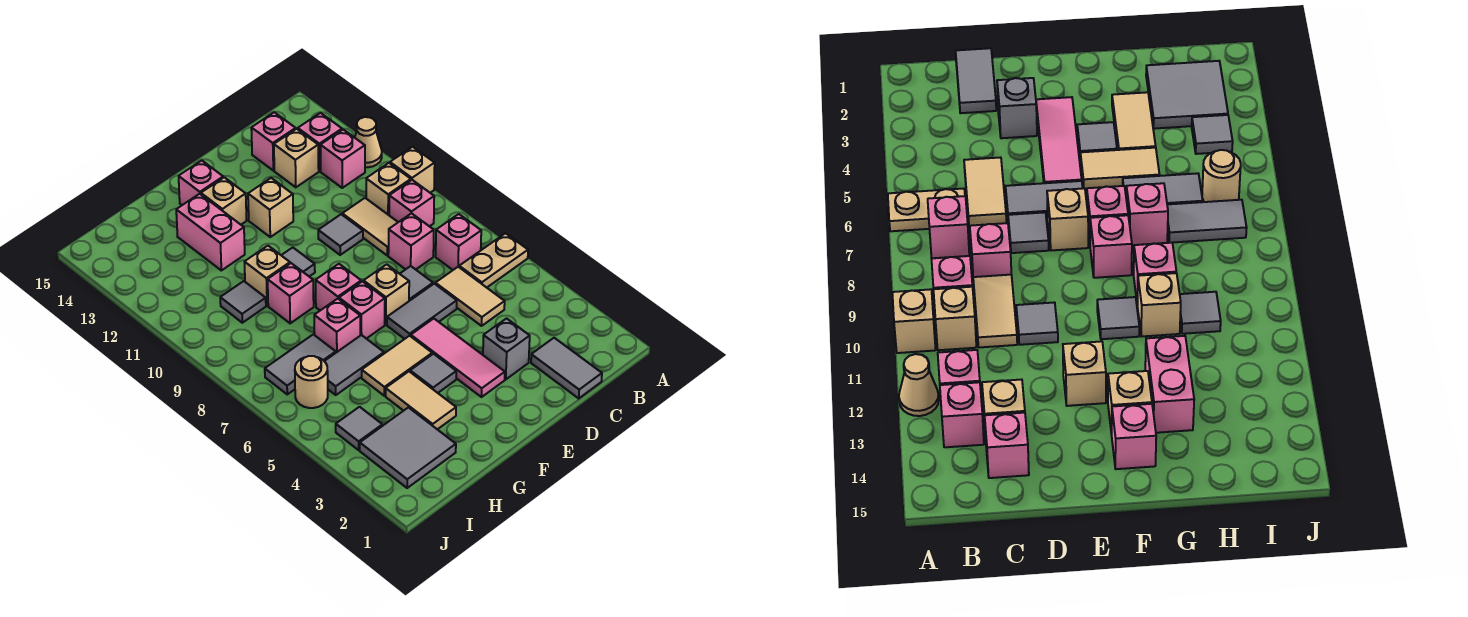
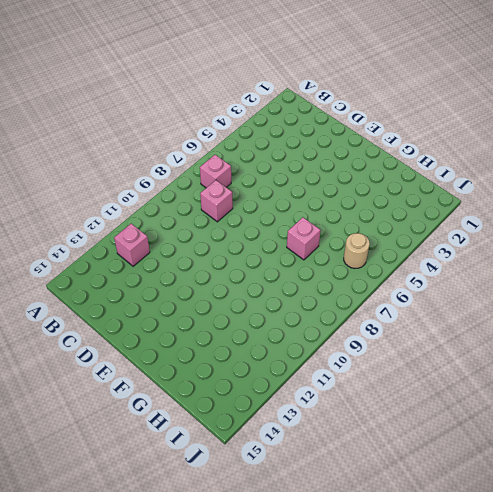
none -> tan 1x2 plate [459,233,528,288]
none -> tan 1x1 brick [390,147,435,193]
none -> tan 1x1 cone [355,117,382,167]
none -> pink 1x1 brick [389,180,434,226]

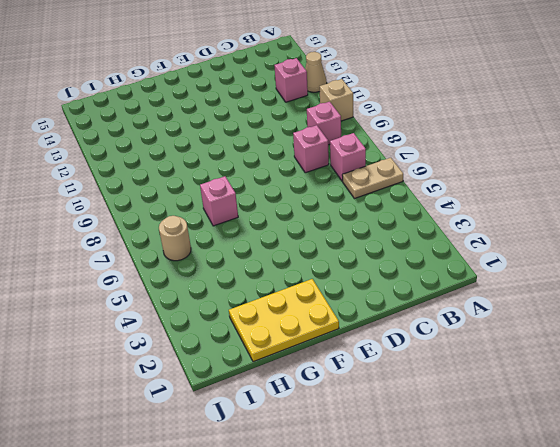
yellow 2x3 plate [229,279,339,362] -> grey 2x2 tile [360,407,456,488]
none -> tan 1x1 brick [366,163,411,215]
none -> pink 1x1 brick [298,113,342,171]
none -> grey 1x2 tile [531,338,602,398]
none -> tan 1x2 tile [435,267,505,326]

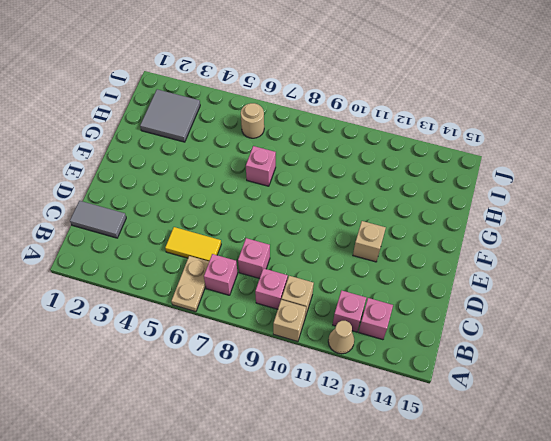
yellow 1x2 tile [165,227,221,261] -> tan 1x2 tile [435,267,505,326]
none -> tan 1x2 tile [342,198,398,256]
none -> tan 1x1 brick [274,129,319,187]
none -> pink 1x1 brick [251,112,296,171]
none -> grey 1x1 brick [483,318,530,379]

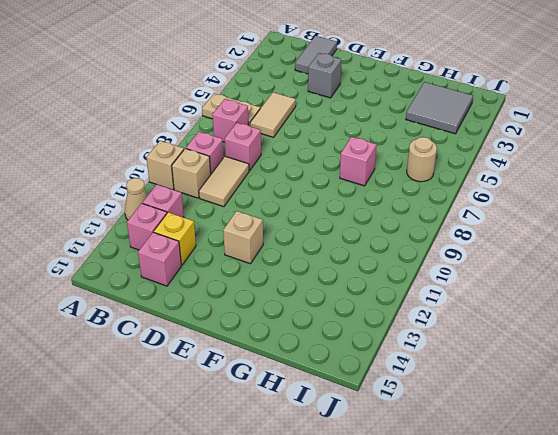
yellow 1x1 brick [154,212,196,265] -> tan 1x1 brick [274,129,319,187]
none -> grey 1x2 tile [387,284,457,339]
none -> grey 1x1 tile [400,266,433,301]
none -> grey 1x1 tile [318,214,363,255]
none -> pink 1x3 tile [411,319,505,397]

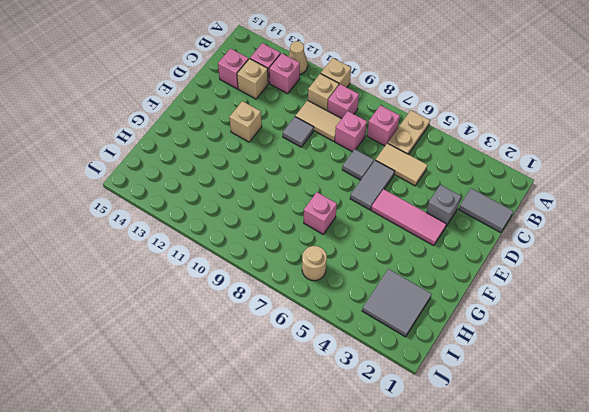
none -> tan 1x1 brick [364,264,409,325]
none -> grey 1x1 tile [410,354,456,393]
none -> tan 1x2 tile [362,336,432,396]
none -> pink 1x1 brick [339,281,385,339]

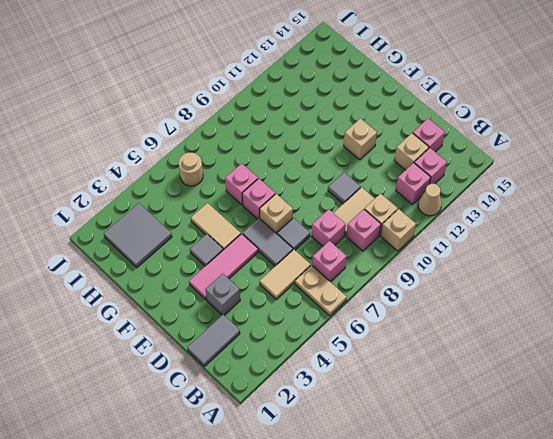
none -> pink 1x1 brick [316,264,361,310]
none -> grey 1x1 tile [281,248,315,277]
none -> tan 1x1 brick [201,177,247,225]
none -> pink 1x1 brick [179,161,223,205]

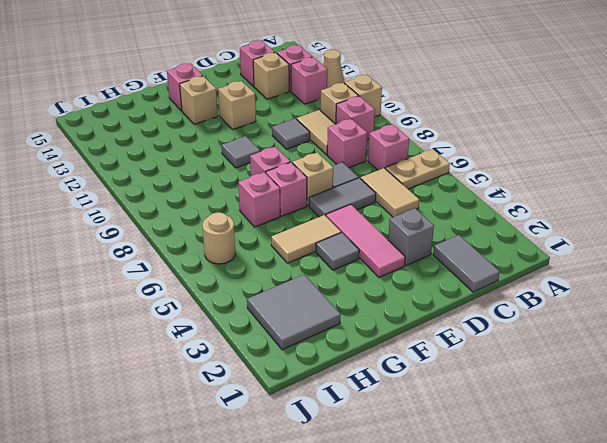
none -> tan 1x2 tile [386,372,456,429]
none -> grey 1x2 tile [325,335,384,395]
none -> pink 1x1 brick [268,263,314,323]
none -> tan 1x1 brick [245,246,290,306]

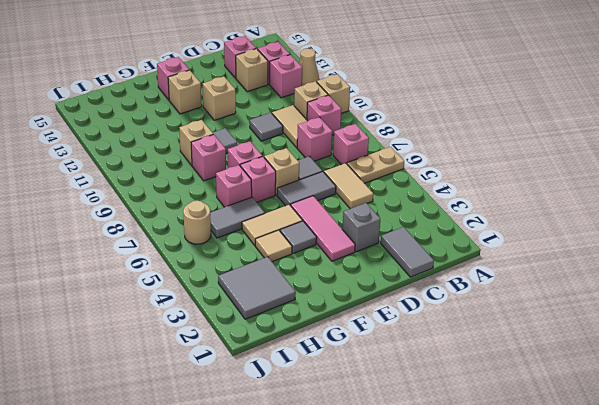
tan 1x1 tile [255,230,292,262] -> tan 1x2 tile [386,372,456,429]
none -> pink 1x2 brick [176,194,245,270]
none -> grey 1x2 tile [265,334,336,394]
none -> grey 1x1 tile [220,281,266,323]
none -> grey 1x1 tile [336,407,382,450]

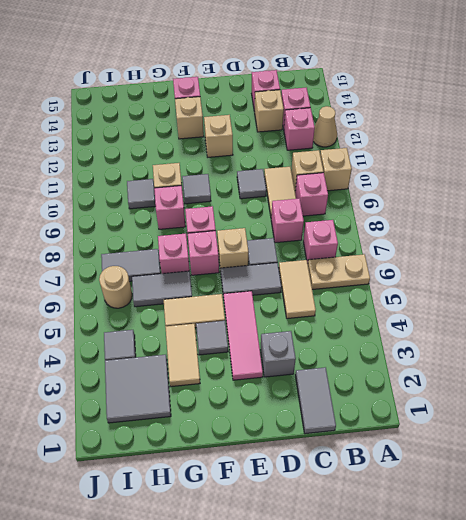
none -> pink 1x2 brick [176,194,245,270]

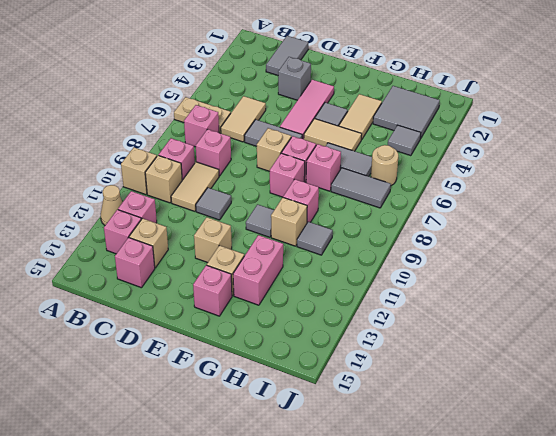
none -> grey 1x1 tile [400,266,433,301]

